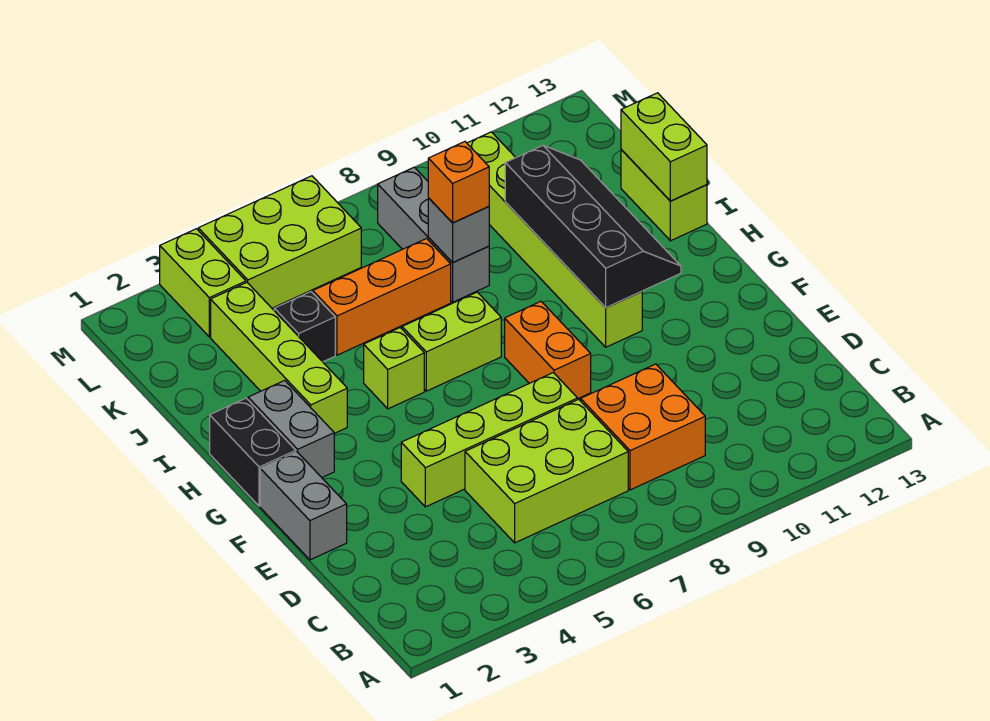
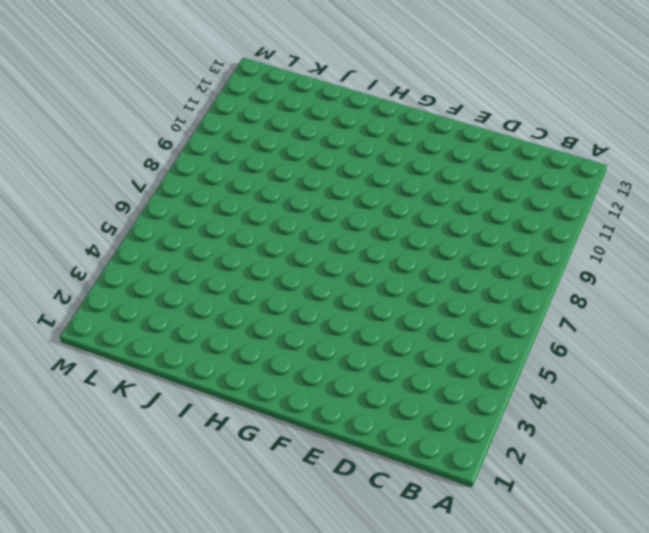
none -> lime 2x3 brick [465,399,628,543]
none -> orange 2x2 brick [581,364,705,490]
none -> grey 1x2 brick [260,452,347,560]

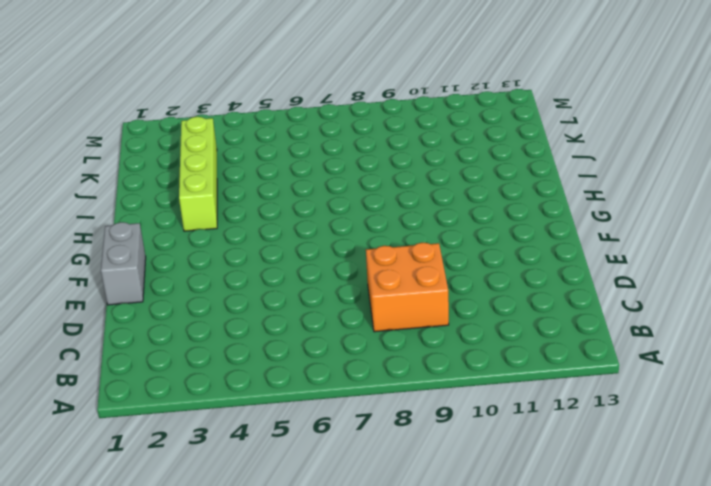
none -> lime 2x3 brick [465,399,628,543]
none -> lime 1x4 brick [401,373,578,507]
none -> orange 1x2 brick [505,301,591,398]

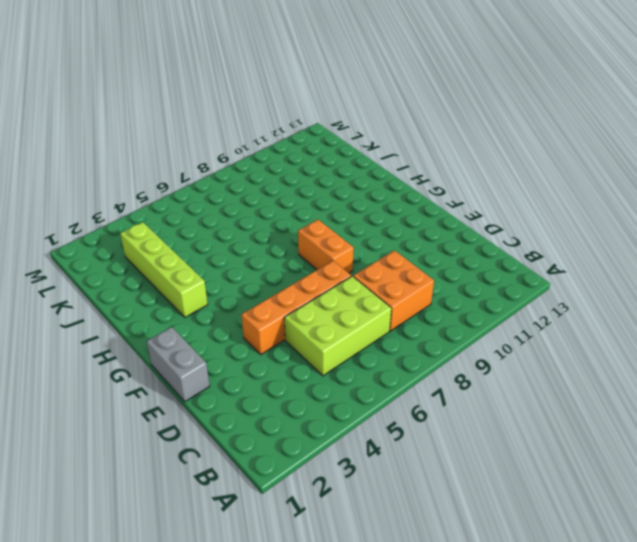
orange 1x4 brick [242,261,351,354] -> lime 1x4 brick [401,373,578,507]
none -> black 1x2 brick [210,398,296,506]
none -> grey 1x2 brick [248,380,334,477]
none -> lime 1x6 brick [467,132,642,347]

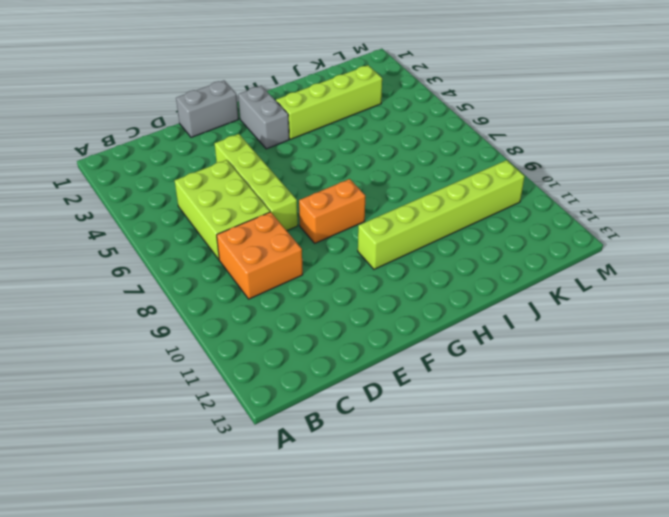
grey 1x2 brick [238,86,289,149] -> grey 1x2 brick turned to [248,380,334,477]
none -> black 1x2 brick [210,398,296,506]
none -> lime 1x1 brick [364,328,424,409]
none -> lime 1x2 brick [402,292,501,391]

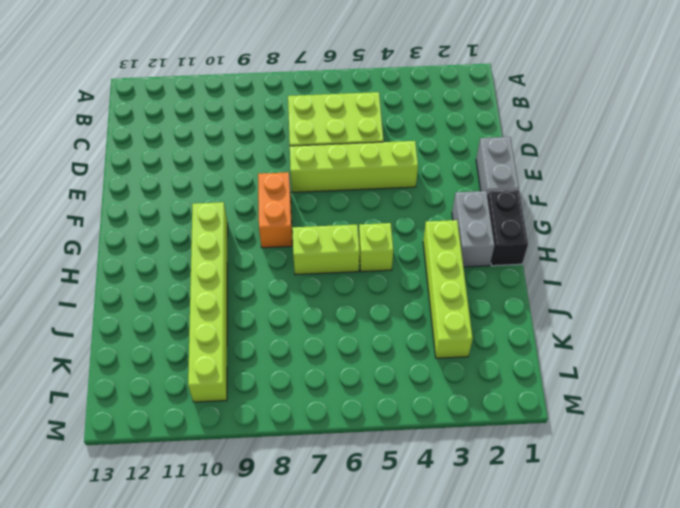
none -> orange 2x2 brick [581,364,705,490]
none -> lime 1x2 brick [621,149,707,241]
none -> black 1x1 brick [274,292,335,362]

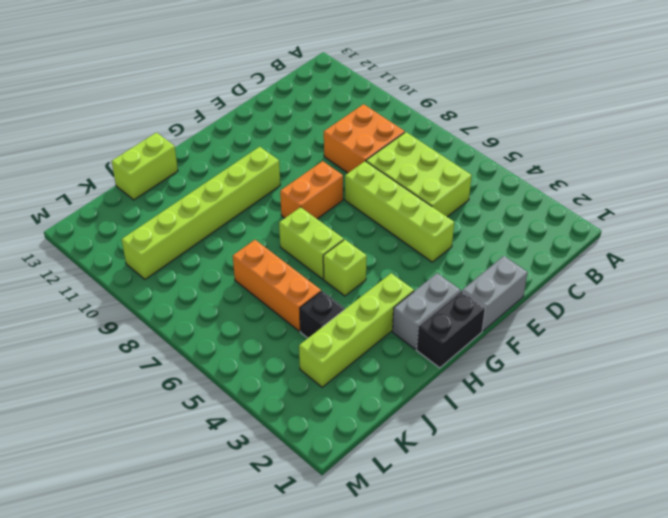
none -> grey 1x3 brick [378,167,489,302]
none -> lime 1x2 brick [160,229,246,337]
none -> lime 2x3 brick [198,176,361,308]

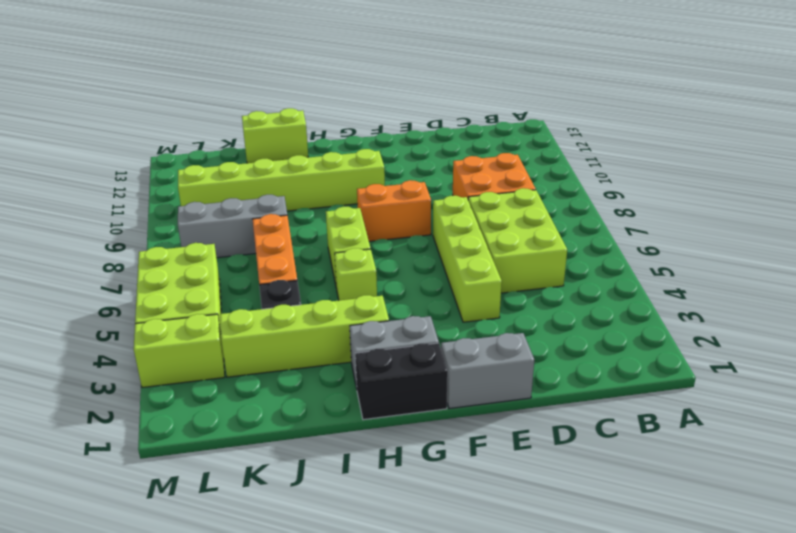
none -> black 2x4 slope [505,146,681,308]
none -> lime 1x2 brick [621,93,707,201]
none -> grey 1x1 brick [428,198,489,263]

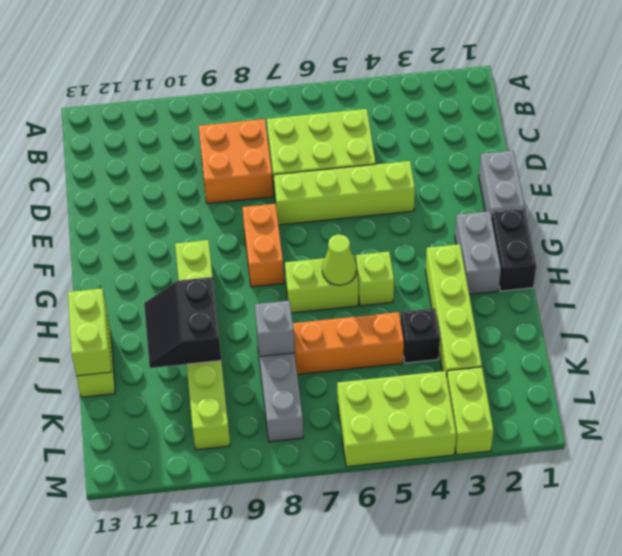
lime 1x1 cone [322,234,356,285] -> none
black 2x2 slope [144,277,221,368] -> black 2x4 slope [505,146,681,308]
none -> orange 1x1 brick [428,142,489,223]

